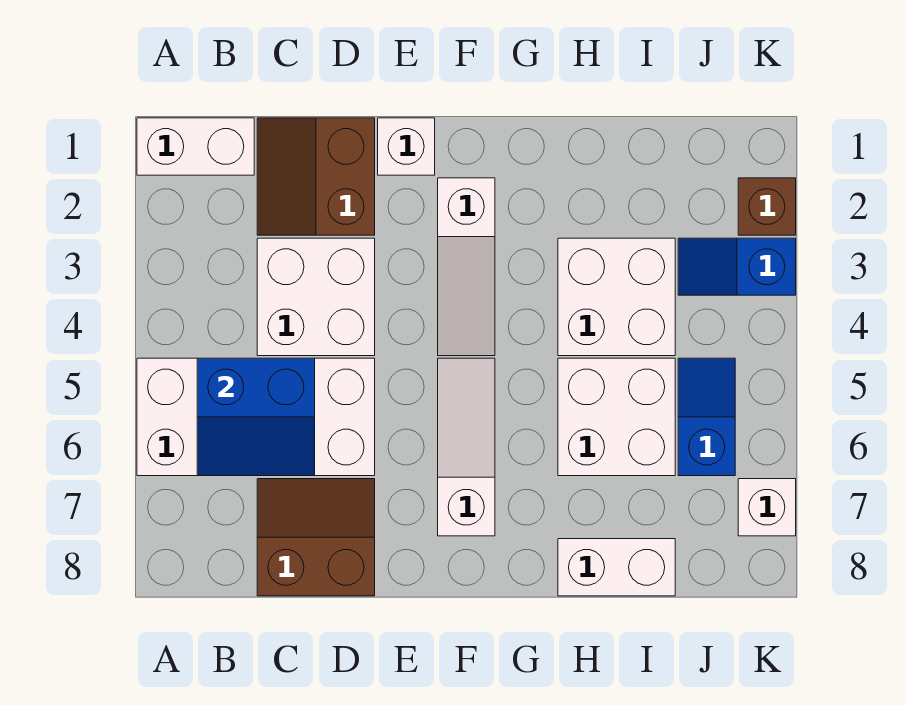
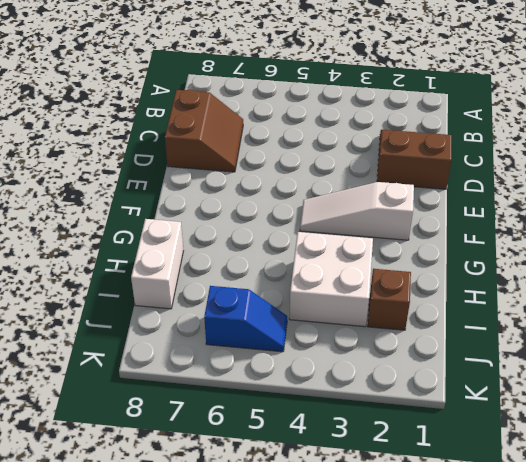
brown 1x1 brick [368,269,411,330] -> brown 1x1 brick moved to [738,178,796,235]
none -> white 1x2 brick [137,118,254,175]
none -> white 2x4 brick [137,358,375,476]
none -> white 2x2 brick [257,238,375,356]

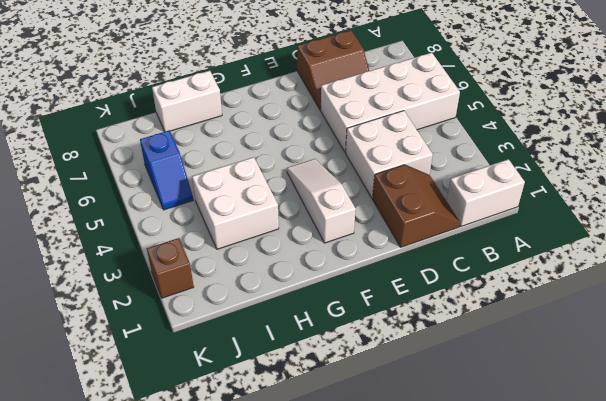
none -> white 1x1 brick [378,118,435,175]
none -> white 1x3 slope [438,358,495,536]
none -> white 2x2 brick [558,358,675,476]

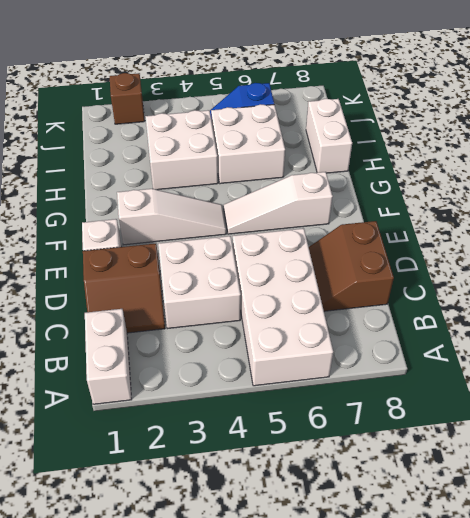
none -> blue 1x2 slope [678,238,796,295]
none -> white 1x1 brick [738,479,796,536]
none -> blue 2x2 slope [197,358,315,476]

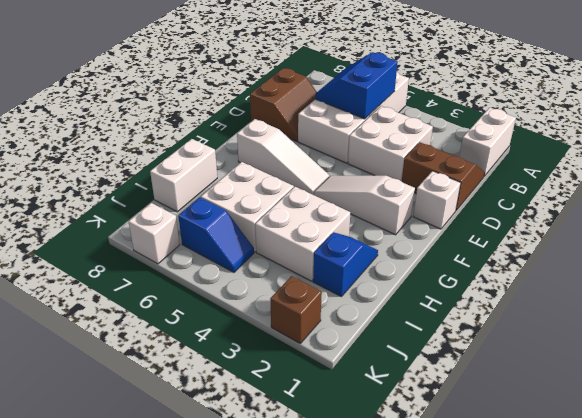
blue 1x2 slope [313,232,378,297] -> blue 1x2 slope moved to [678,238,796,295]

